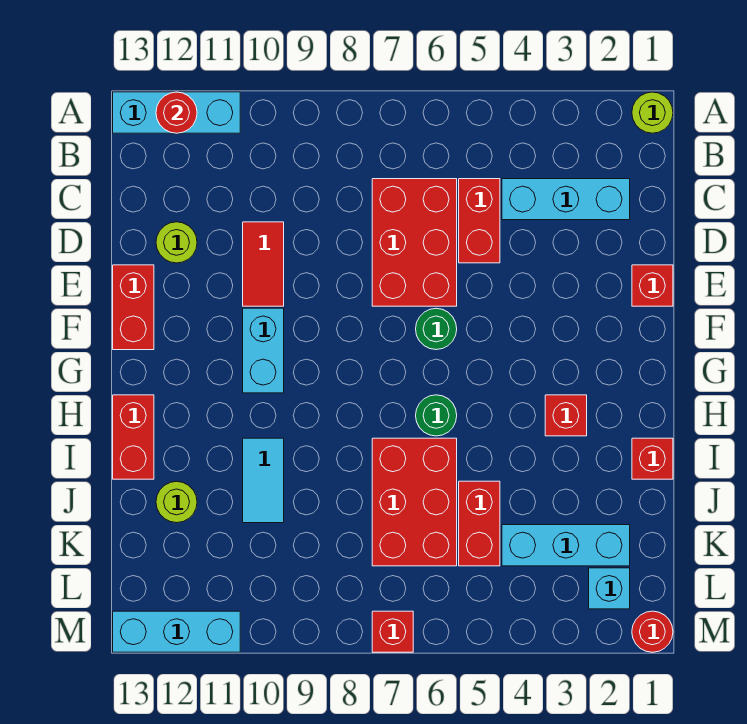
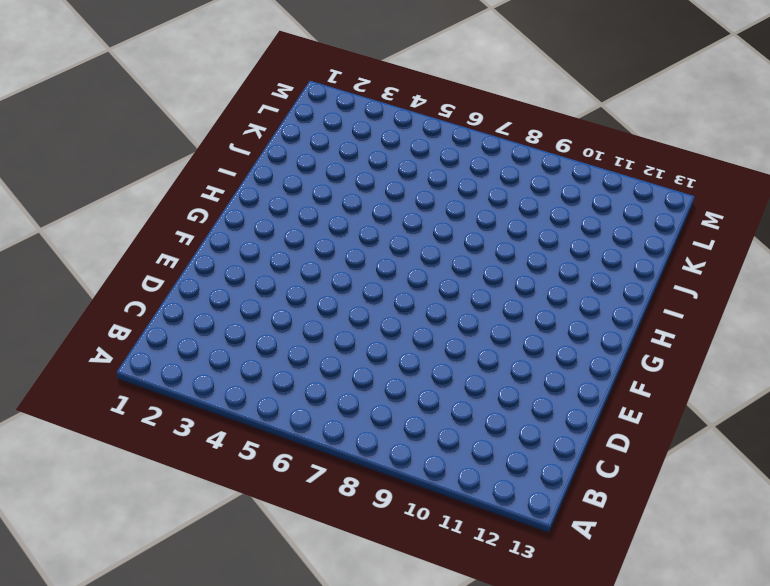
none -> lime 1x1 round brick [632,92,673,133]
none -> cyan 1x3 brick [113,92,240,133]
none -> cyan 1x3 brick [502,179,630,220]

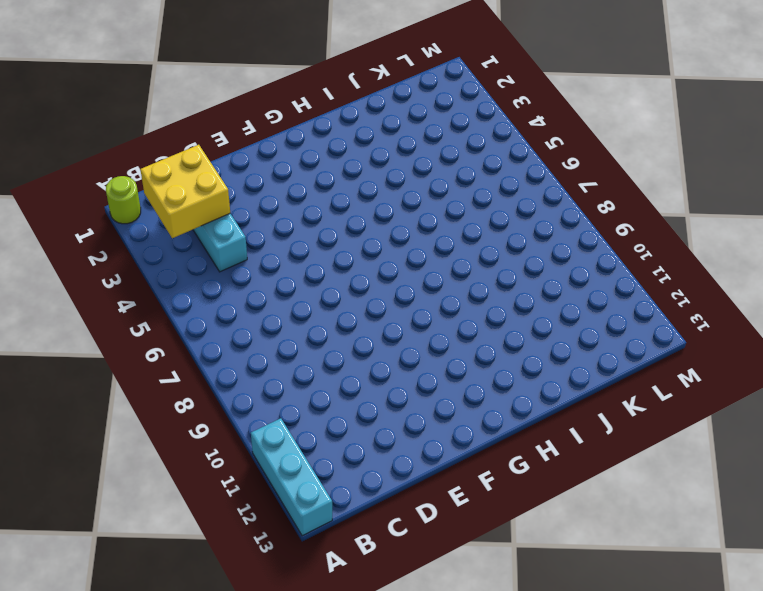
yellow 2x2 brick [140,145,230,238] -> none
none -> red 1x2 brick [459,179,500,263]
none -> red 2x3 brick [372,179,457,306]
none -> red 1x2 tile [243,222,284,306]

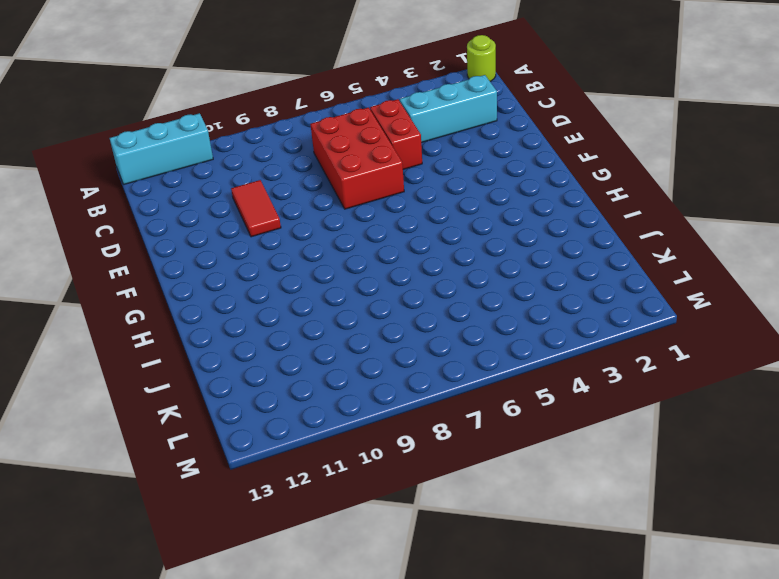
none -> lime 1x1 round brick [156,222,197,263]
none -> red 1x1 brick [632,265,673,306]
none -> red 1x2 brick [113,265,154,350]

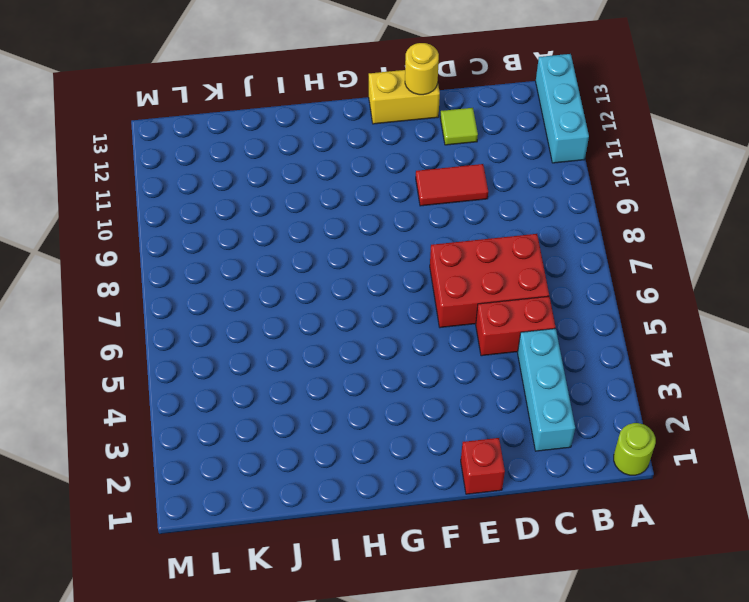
lime 1x1 tile [440,108,478,145] -> lime 1x1 round brick [156,222,197,263]
yellow 1x2 brick [369,70,440,124] -> red 1x2 brick [113,265,154,350]
yellow 1x1 round brick [405,43,439,95] -> none
none -> green 1x1 round brick [416,308,457,350]
none -> cyan 1x2 brick [243,308,284,393]
none -> red 1x1 brick [545,395,587,436]

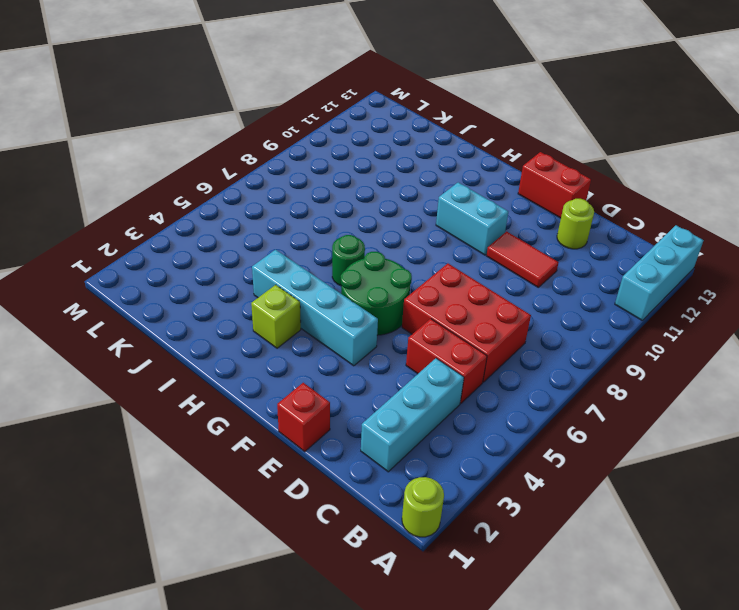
cyan 1x4 brick [252,250,378,366] -> none
green 2x2 round brick [341,252,412,335] -> green 1x1 round brick [416,308,457,350]
lime 1x1 brick [251,285,301,348] -> red 1x1 brick [545,395,587,436]
none -> red 1x2 brick [113,395,154,479]
none -> red 1x1 brick [632,438,673,479]
none -> red 2x3 brick [372,438,457,566]

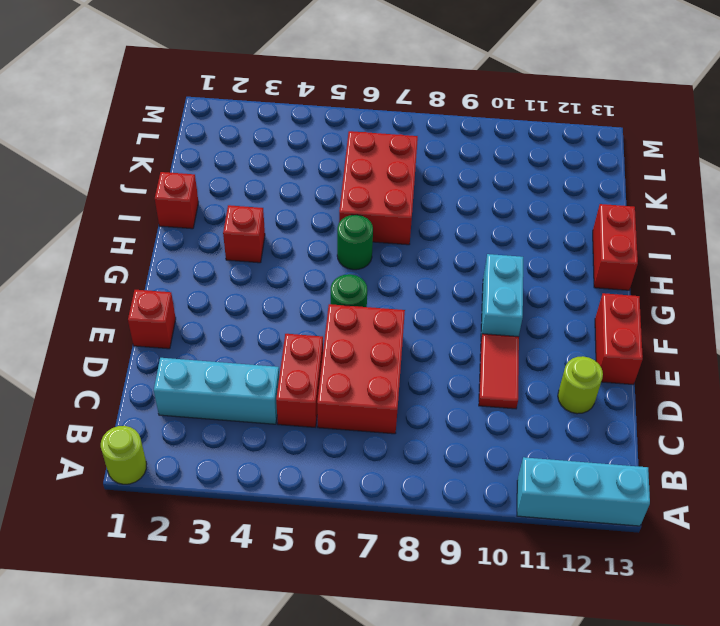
none -> cyan 1x2 tile [243,438,284,523]
none -> red 1x2 brick [459,481,500,566]
none -> lime 1x1 round brick [156,481,197,523]

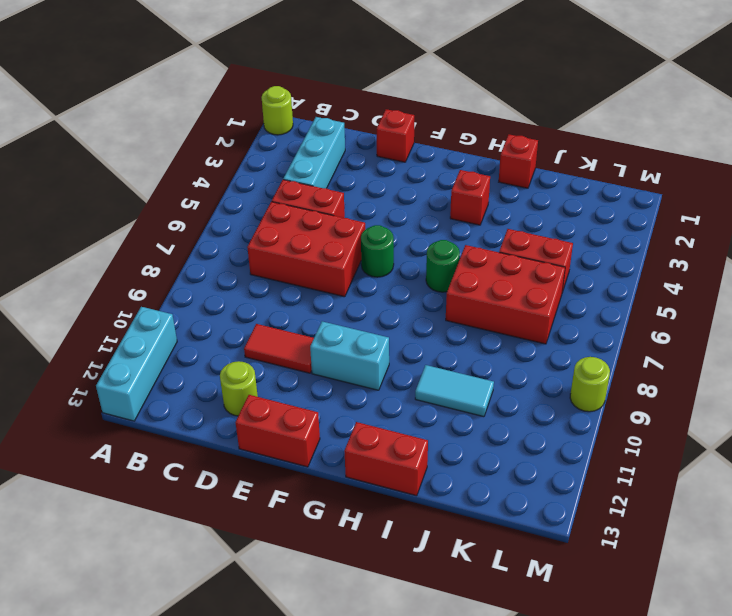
lime 1x1 round brick [570,357,610,412] -> lime 1x1 round brick moved to [156,481,197,523]
none -> cyan 1x3 brick [502,525,630,566]
none -> cyan 1x1 brick [589,568,630,609]
none -> red 1x1 round brick [632,611,673,652]

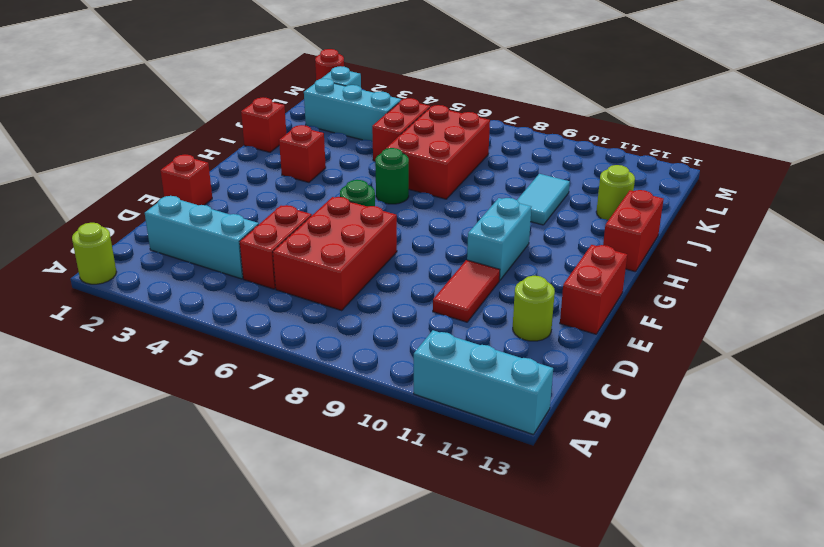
none -> red 1x1 brick [372,611,413,652]
none -> cyan 1x3 brick [113,611,240,652]
none -> red 1x1 round brick [156,92,197,133]

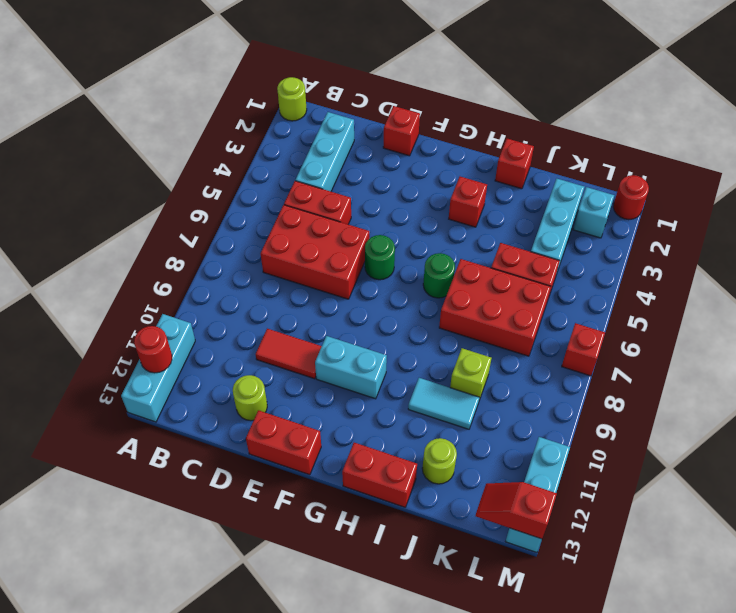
lime 1x1 brick [450,348,491,399] -> none
red 1x2 slope [476,482,557,539] -> none

